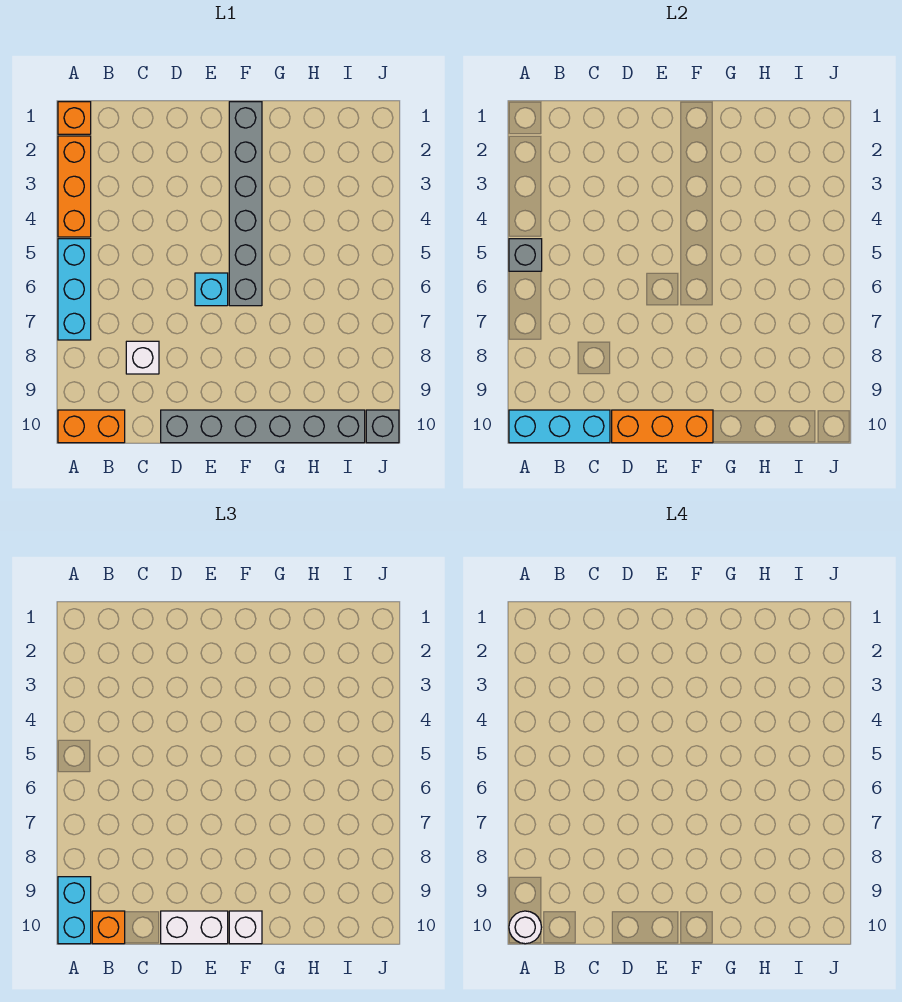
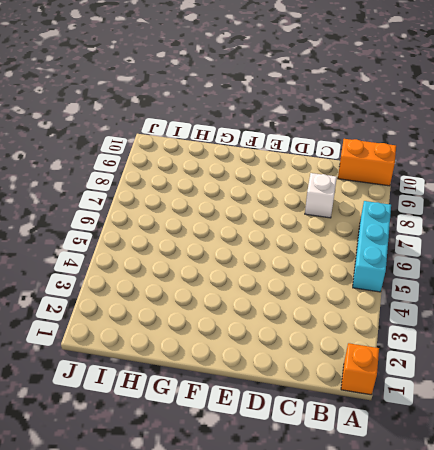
none -> orange 1x3 brick [58,136,91,237]
none -> grey 1x6 brick [161,410,365,443]
none -> cyan 1x1 brick [195,273,228,306]

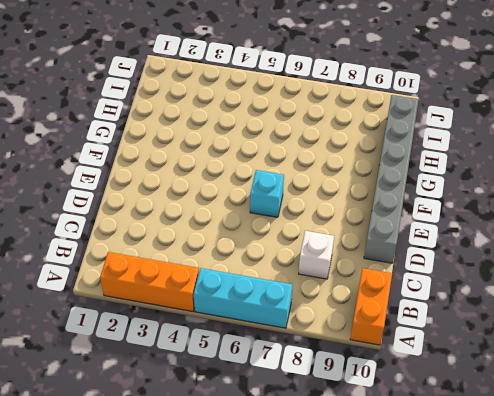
none -> orange 1x1 brick [58,102,91,134]
none -> grey 1x6 brick [229,102,262,306]
none -> grey 1x1 brick [366,410,399,443]

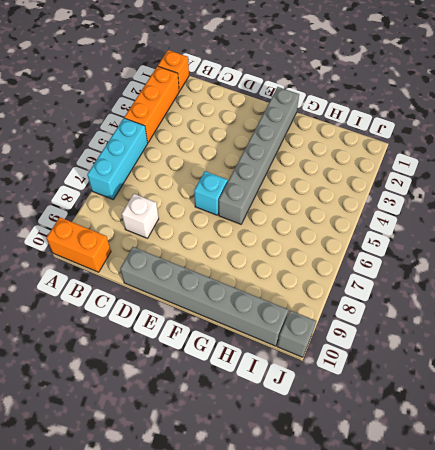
none -> grey 1x1 brick [509,239,542,271]
none -> cyan 1x3 brick [509,410,610,443]
none -> orange 1x3 brick [612,410,713,443]

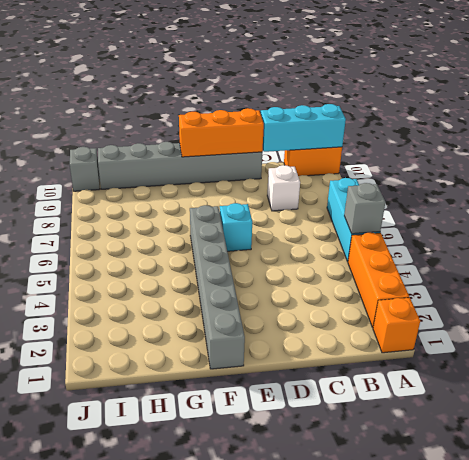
none -> cyan 1x2 brick [58,877,91,944]
none -> orange 1x1 brick [92,911,125,944]
none -> white 1x2 brick [161,911,228,944]

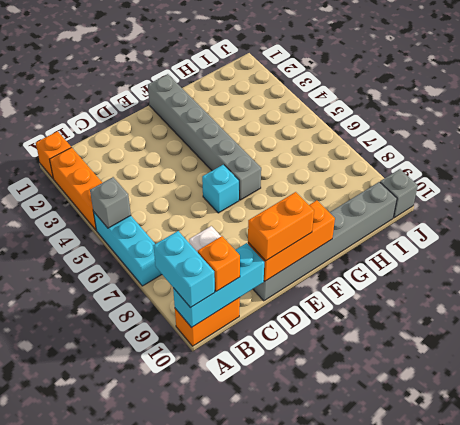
orange 1x2 brick [248,192,314,261] -> white 1x2 brick [161,911,228,944]
none -> white 1x1 brick [229,911,262,944]
none -> white 1x1 round brick [509,911,542,944]

